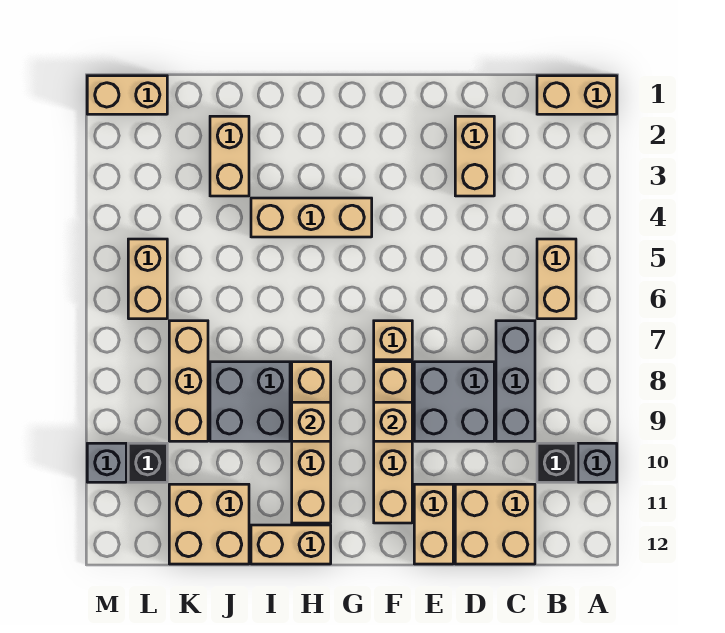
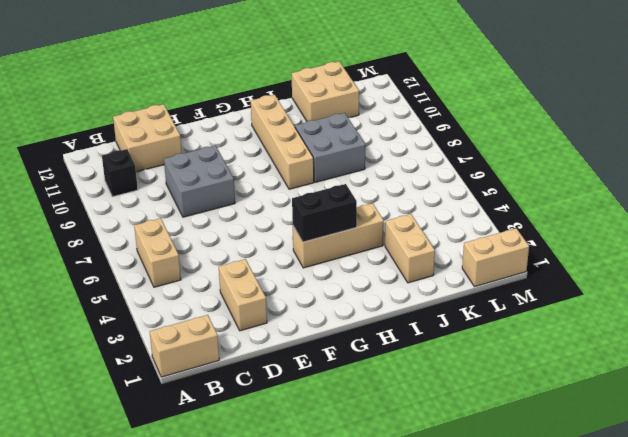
black 1x2 brick [292,184,357,242] -> none
none -> grey 1x1 brick [578,443,617,482]
none -> grey 1x3 brick [496,321,535,441]
none -> tan 1x2 brick [414,484,453,564]

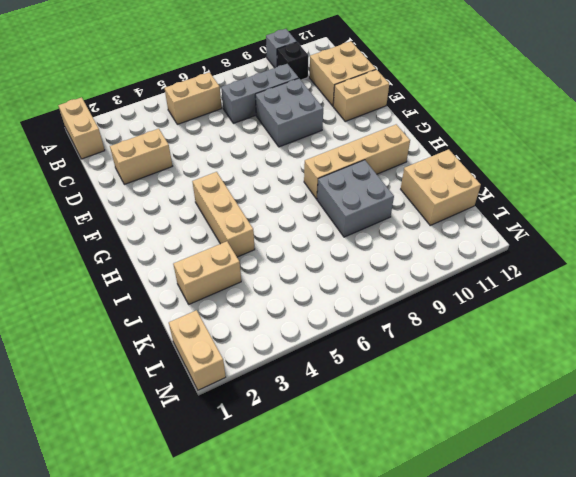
none -> tan 1x1 brick [374,321,412,360]
none -> tan 1x4 brick [374,362,412,523]
none -> tan 1x2 brick [251,525,331,564]

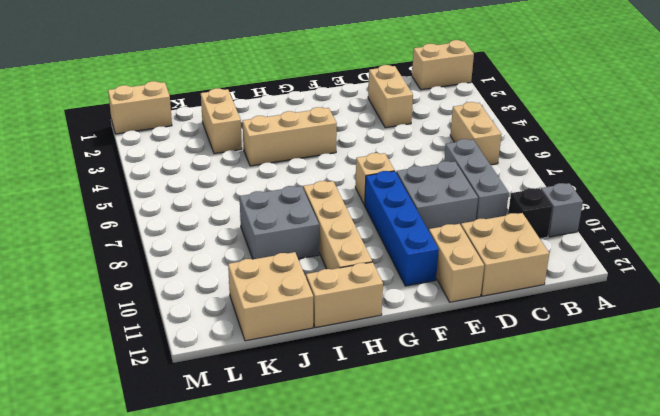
blue 1x4 brick [365,171,439,286] -> tan 1x4 brick [374,362,412,523]
none -> tan 1x3 brick [169,321,208,441]
none -> tan 1x2 brick [128,239,167,319]
none -> black 1x1 brick [128,443,167,482]

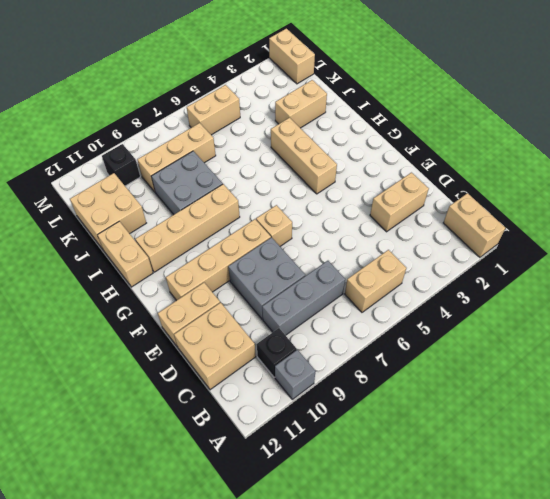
none -> grey 1x1 brick [87,443,126,482]
none -> tan 1x1 brick [374,402,412,441]
none -> tan 1x1 brick [292,402,331,441]

